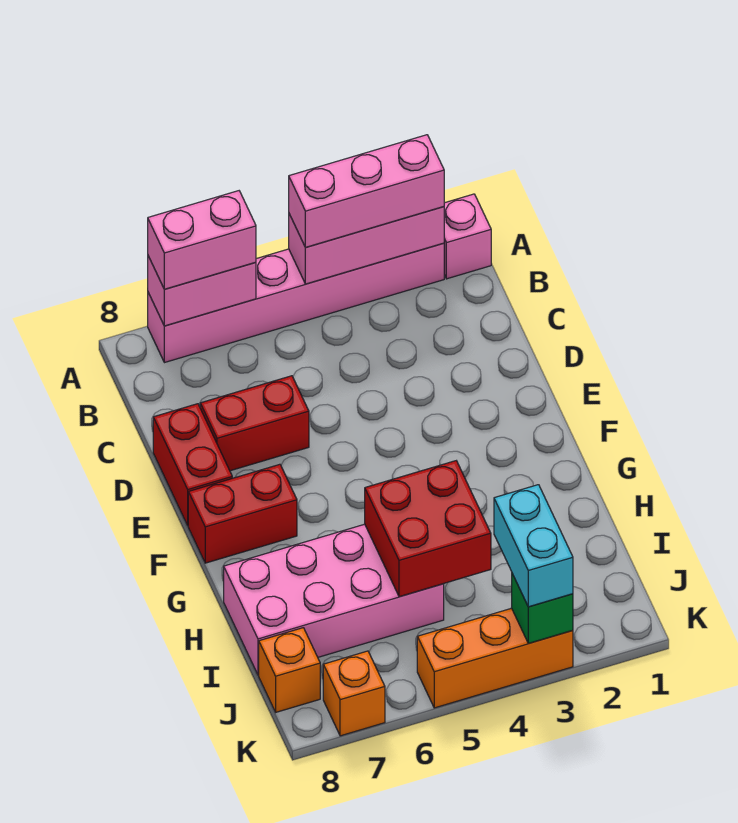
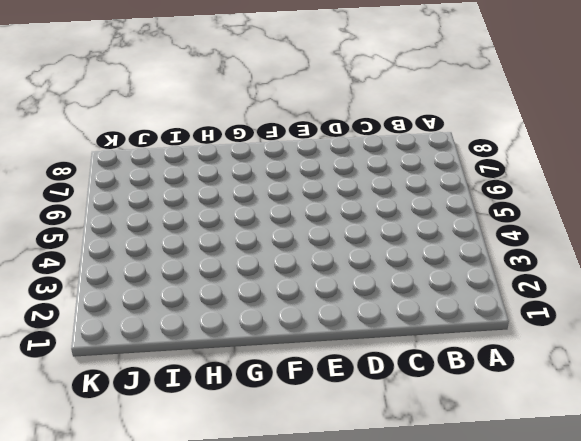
none -> pink 1x1 brick [444,194,491,279]
none -> pink 1x6 brick [148,243,444,363]
none -> red 1x2 brick [200,376,309,471]

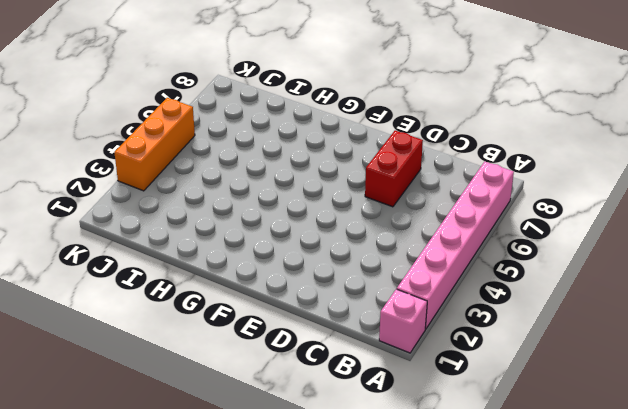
none -> red 1x2 brick [153,404,232,525]
none -> red 1x2 brick [188,464,297,563]
none -> pink 2x4 brick [224,524,444,675]

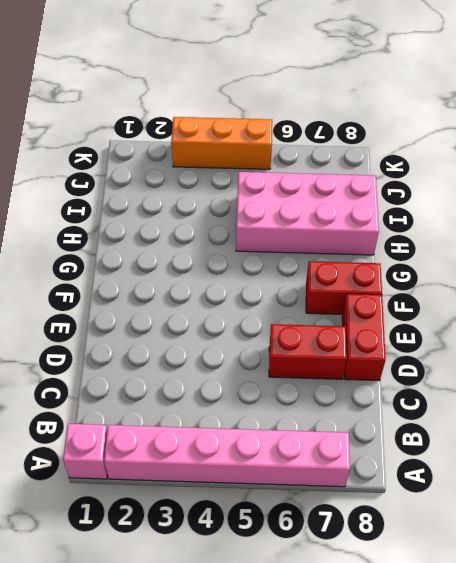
none -> orange 1x1 brick [259,628,320,712]
none -> orange 1x1 brick [323,651,385,736]
none -> pink 1x3 brick [289,207,444,284]

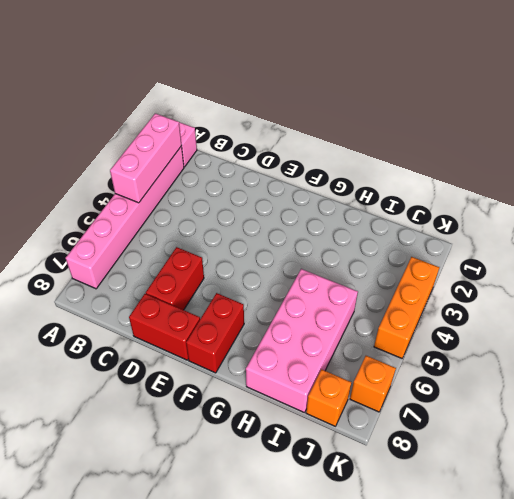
none -> pink 1x2 brick [148,256,256,326]
none -> red 2x2 brick [365,461,491,597]
none -> green 1x1 brick [512,574,573,643]

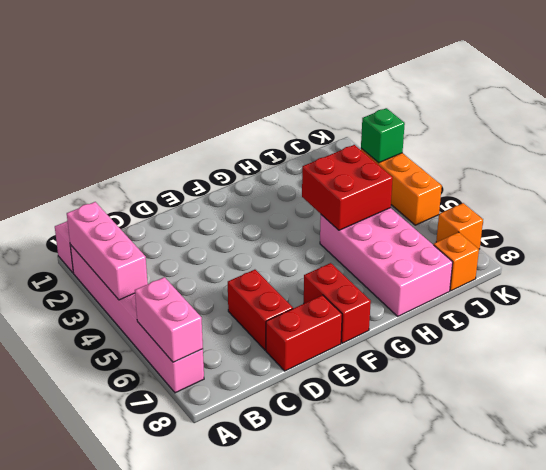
none -> pink 1x3 brick [289,135,444,248]
none -> pink 1x2 brick [148,191,256,289]
none -> cyan 1x2 brick [494,485,573,607]

